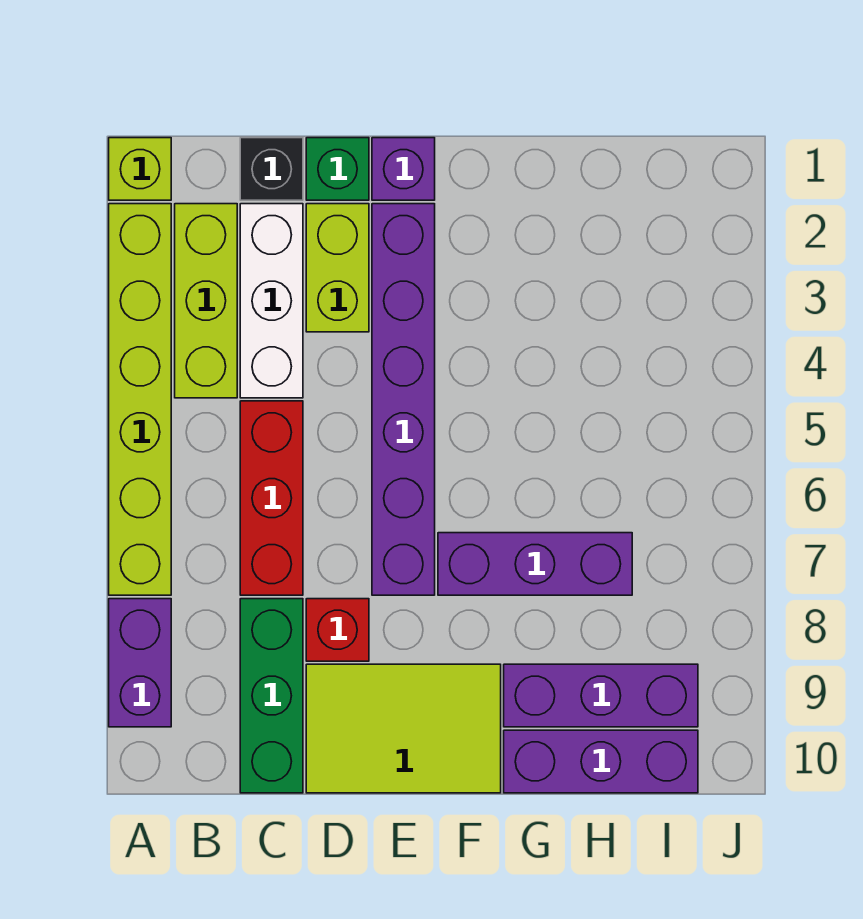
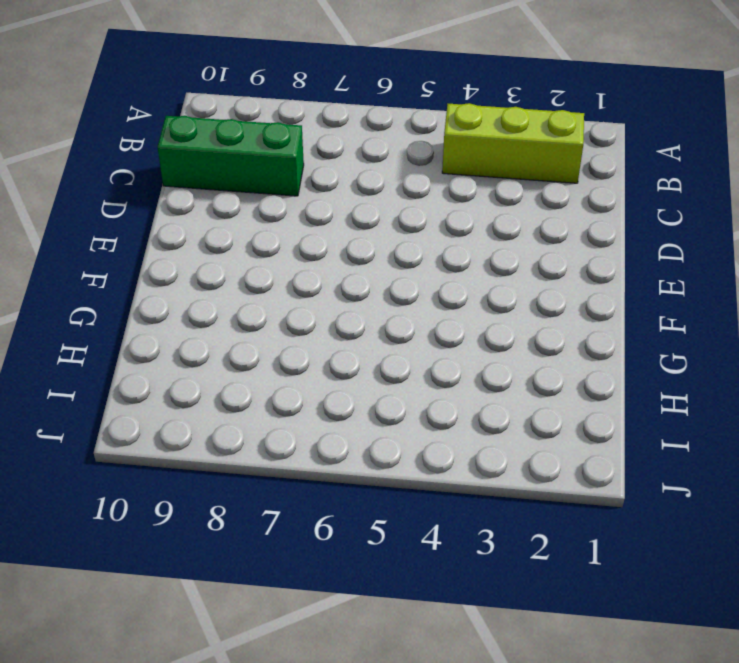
none -> lime 1x1 brick [109,138,171,200]
none -> lime 1x6 brick [109,204,171,595]
none -> purple 1x2 brick [109,599,171,727]

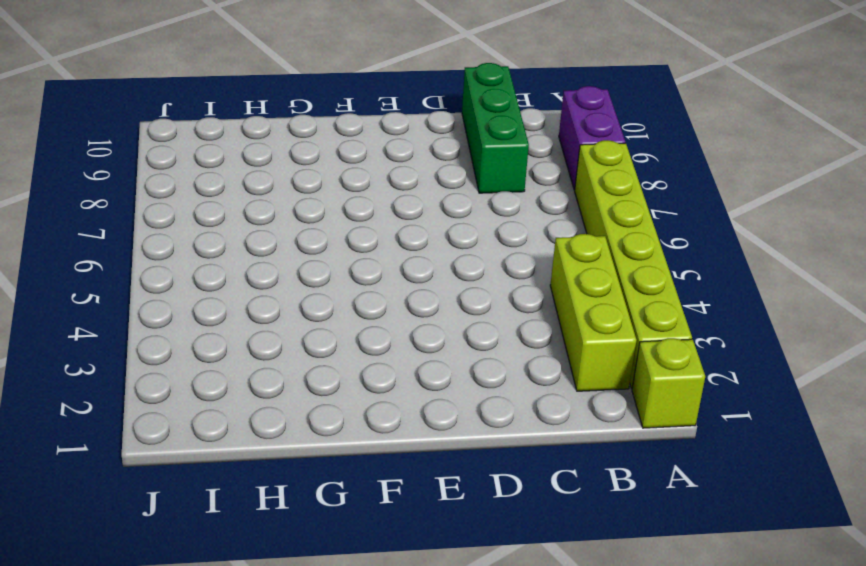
none -> black 1x1 brick [240,138,303,200]
none -> white 1x3 brick [240,204,303,398]
none -> red 1x3 brick [240,401,303,595]

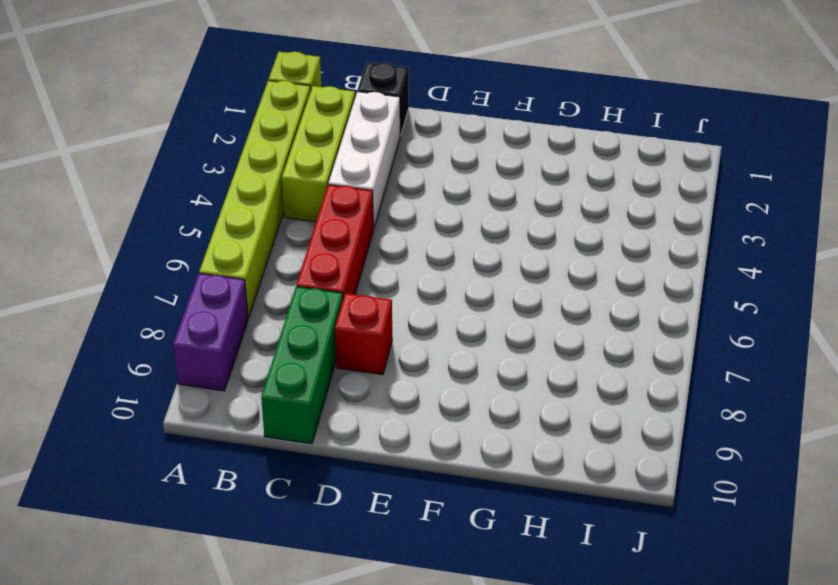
none -> green 1x1 brick [306,138,369,200]
none -> lime 1x2 brick [306,204,369,332]
none -> lime 2x3 tile [306,664,501,793]

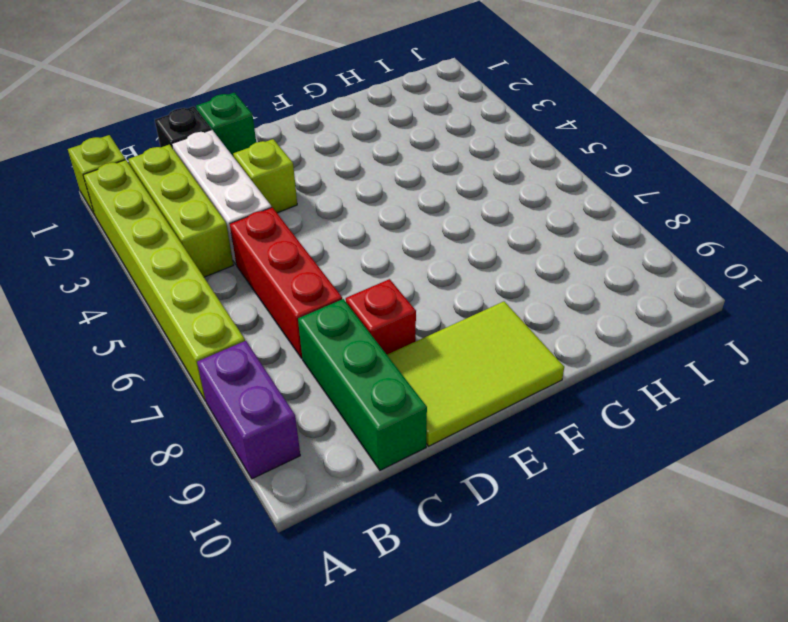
lime 1x1 brick [233,139,297,213] -> lime 1x2 brick [306,204,369,332]
none -> purple 1x1 brick [372,138,435,200]
none -> purple 1x6 brick [372,204,435,595]
none -> purple 1x3 brick [438,533,632,595]

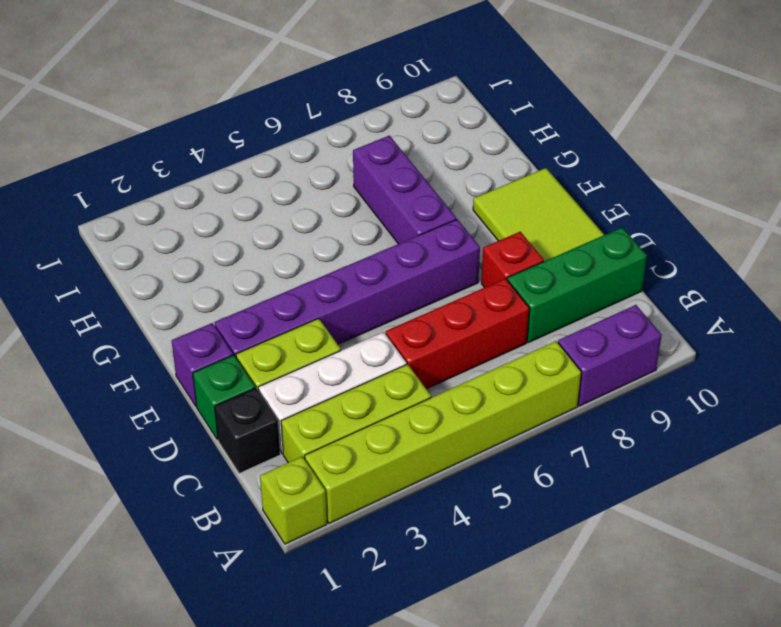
none -> purple 1x3 brick [504,664,698,727]
none -> purple 1x3 brick [504,730,698,793]

